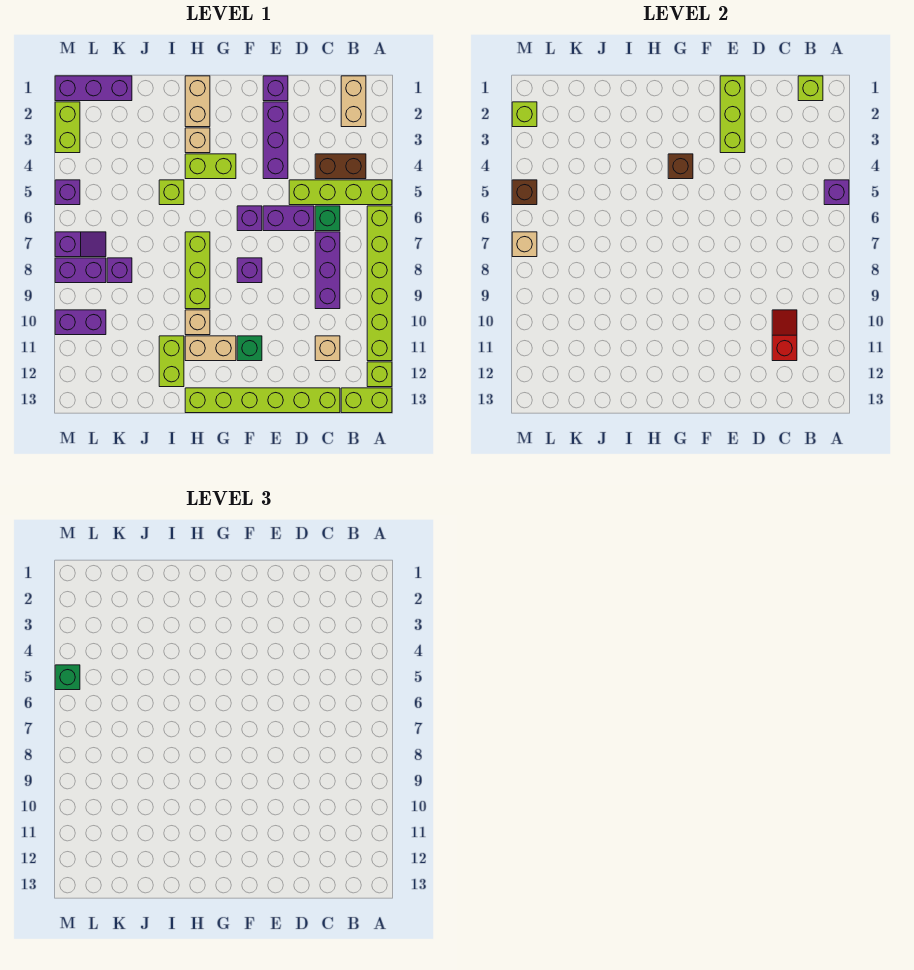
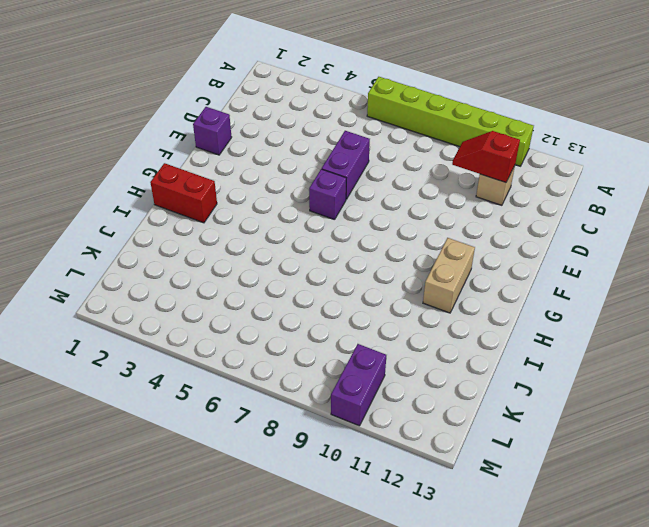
red 1x2 brick [150,163,217,223] -> tan 1x2 brick [185,76,210,127]
none -> lime 1x4 brick [289,180,392,205]
none -> lime 1x1 brick [367,362,392,387]
none -> lime 1x2 brick [341,388,392,413]
none -> tan 1x2 brick [341,76,366,127]

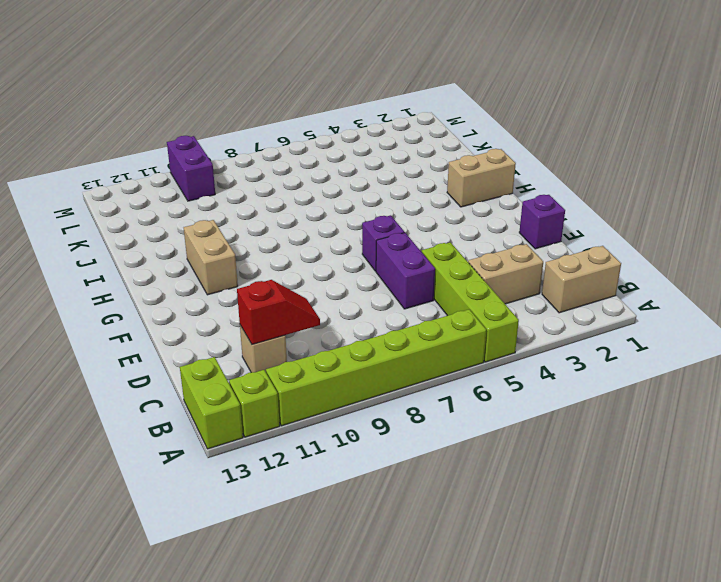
tan 1x2 brick [468,244,543,304] -> brown 1x2 brick [315,154,366,179]
none -> green 1x1 brick [315,206,340,231]
none -> purple 1x3 brick [315,232,340,309]
none -> lime 1x6 brick [185,388,340,413]
none -> purple 1x3 brick [263,102,288,179]

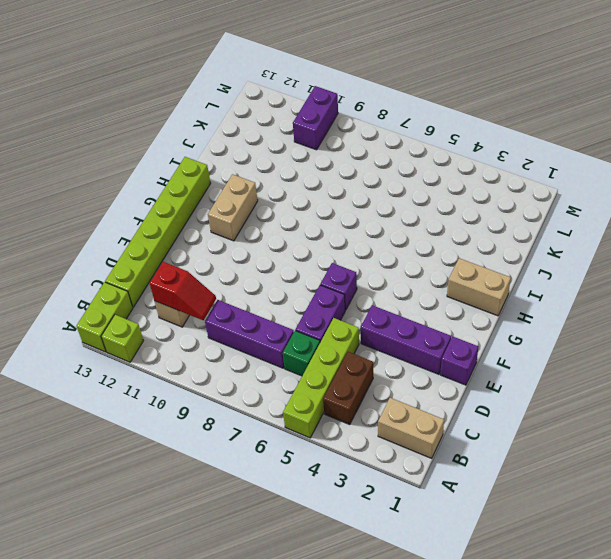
none -> lime 1x6 brick [367,206,392,361]
none -> purple 1x1 brick [237,258,262,283]
none -> green 1x1 brick [237,336,262,361]
none -> lime 1x2 brick [185,154,236,179]

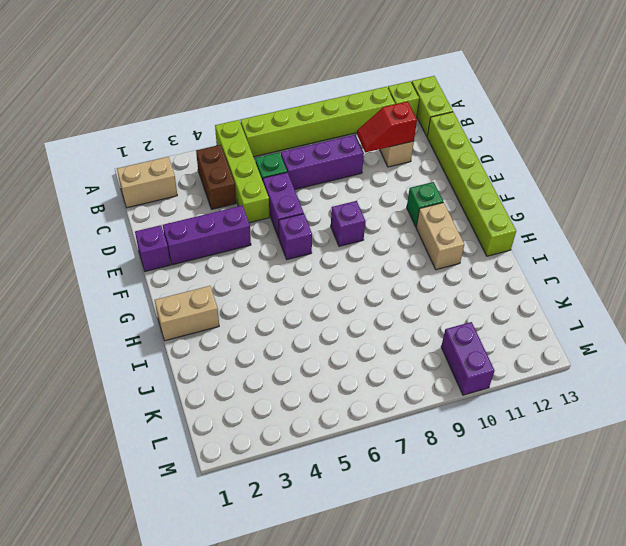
none -> lime 1x2 brick [185,154,236,179]
none -> tan 1x1 brick [185,128,210,153]
none -> lime 1x3 brick [185,232,210,309]
none -> tan 1x1 brick [185,310,210,335]

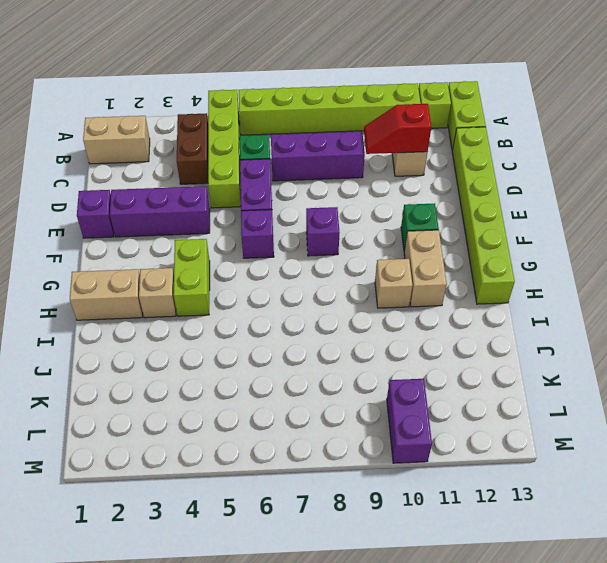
none -> lime 1x3 brick [185,232,210,309]
none -> lime 1x1 brick [159,180,184,205]
none -> lime 1x2 brick [159,336,184,387]
none -> purple 1x3 brick [55,76,132,101]

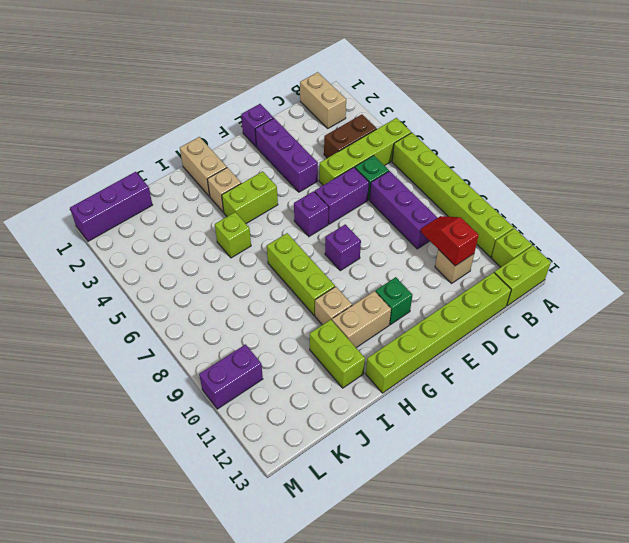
none -> purple 1x1 brick [107,258,132,283]
none -> purple 1x2 slope [55,232,106,257]
none -> purple 1x2 brick [55,258,106,283]
none -> lime 1x2 brick [55,102,80,153]

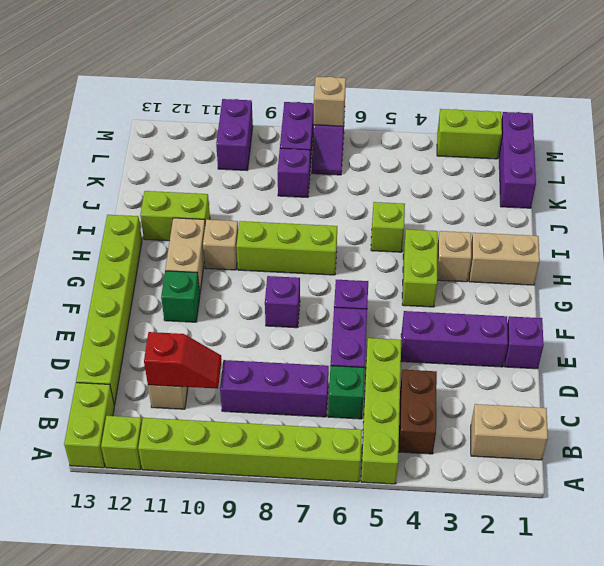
none -> purple 1x1 brick [55,180,80,205]
none -> purple 1x1 brick [824,180,849,205]
none -> lime 1x1 brick [798,76,823,101]
none -> lime 1x3 brick [720,76,745,153]

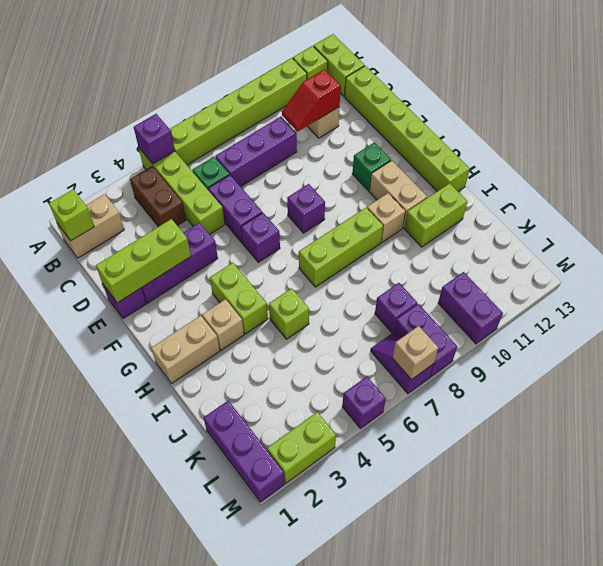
none -> brown 1x1 brick [668,154,693,179]
none -> lime 1x1 brick [512,102,537,127]
none -> brown 1x1 brick [512,180,537,205]
none -> green 1x1 brick [55,665,80,690]

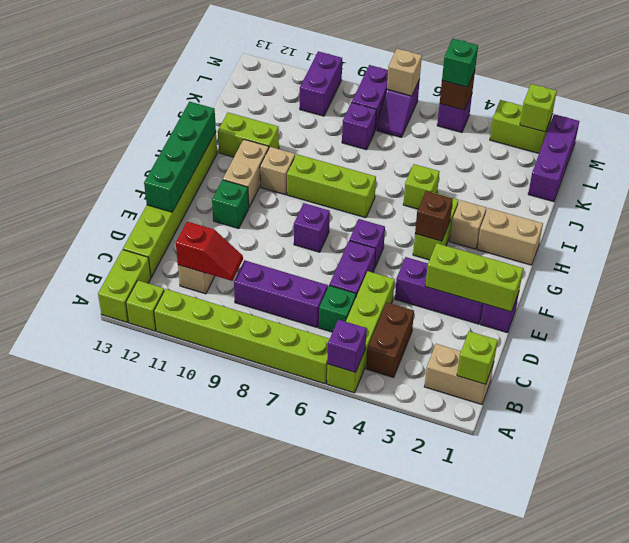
green 1x4 brick [144,102,216,212] -> none

